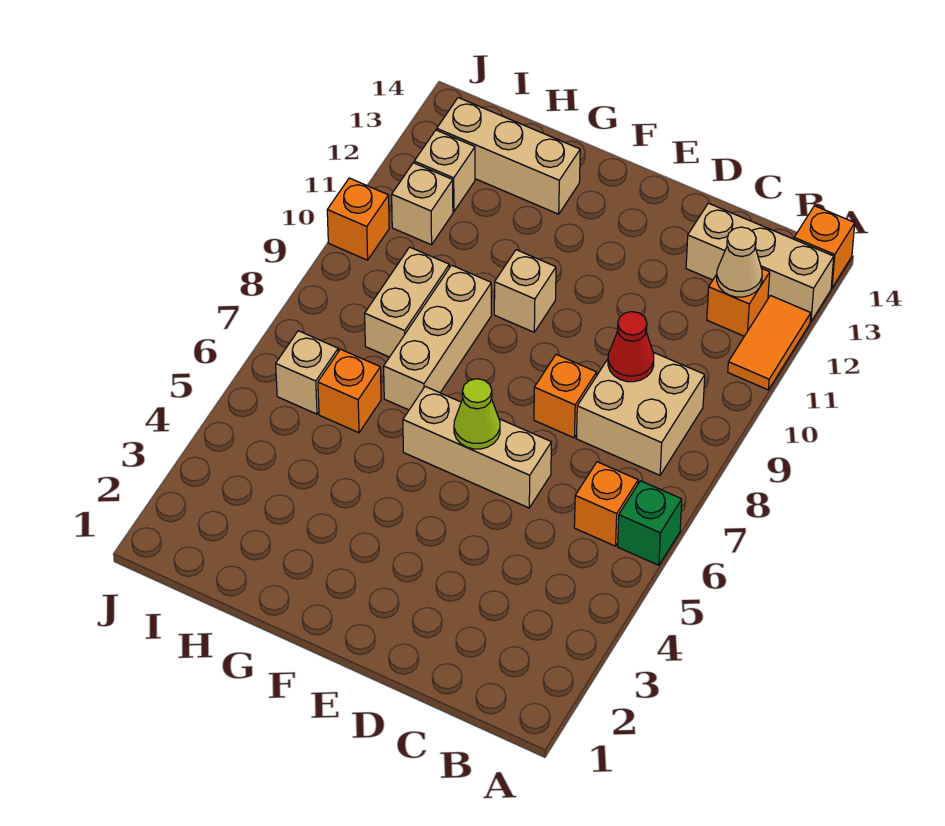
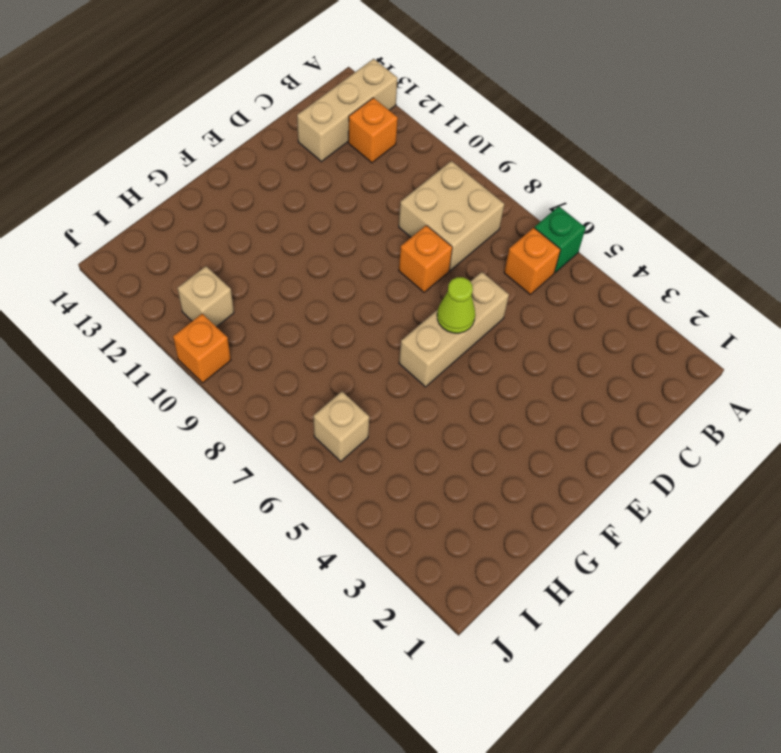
none -> orange 1x2 tile [728,296,811,390]
none -> orange 1x1 brick [794,206,855,288]
none -> tan 1x1 brick [494,250,556,332]

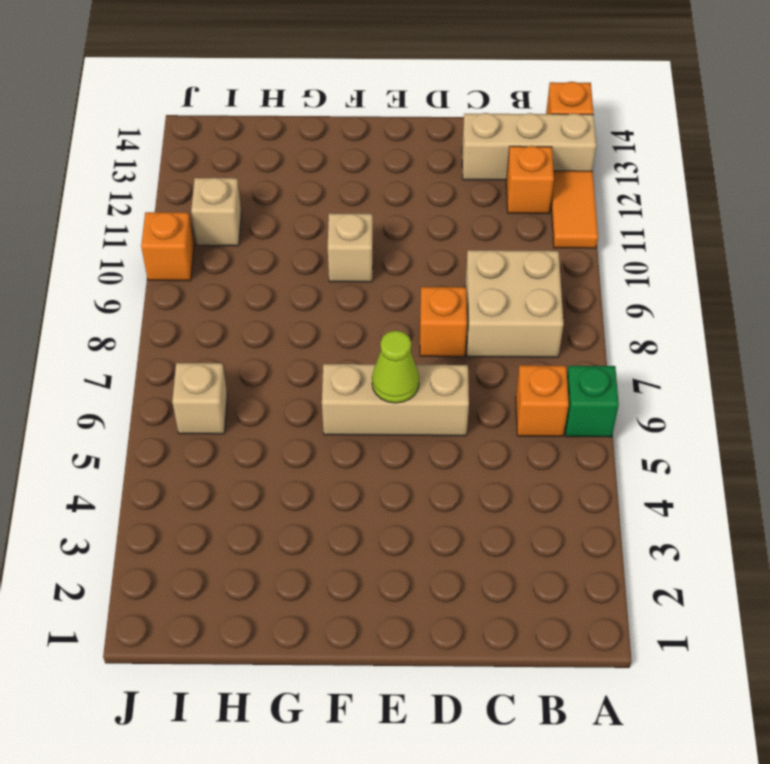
none -> tan 1x3 brick [384,265,491,410]
none -> tan 1x3 brick [437,98,580,214]
none -> orange 1x1 brick [318,349,381,433]

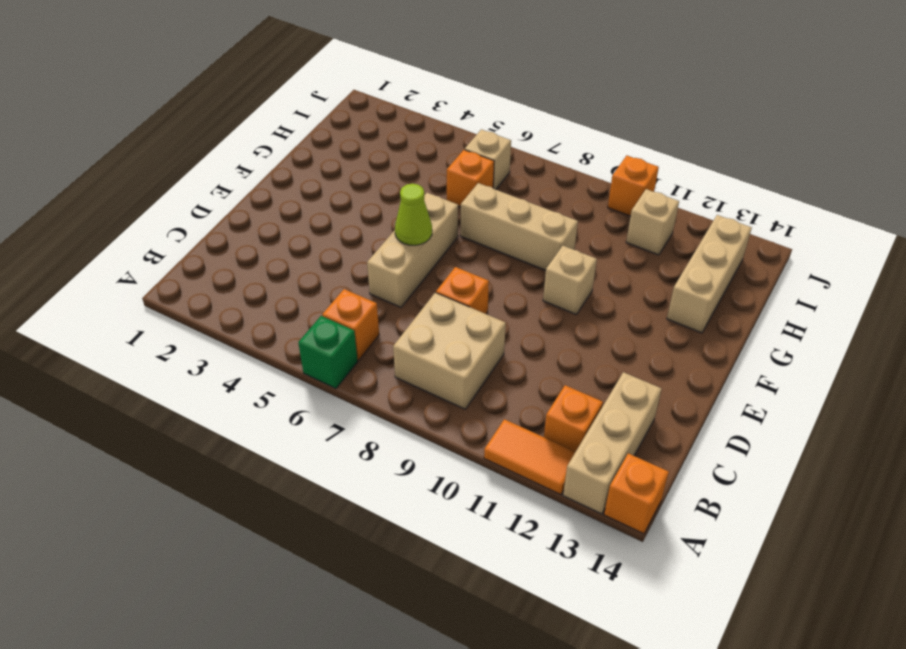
none -> tan 1x2 brick [365,247,449,357]
none -> tan 1x1 brick [414,130,475,212]
none -> tan 1x1 cone [717,227,762,297]

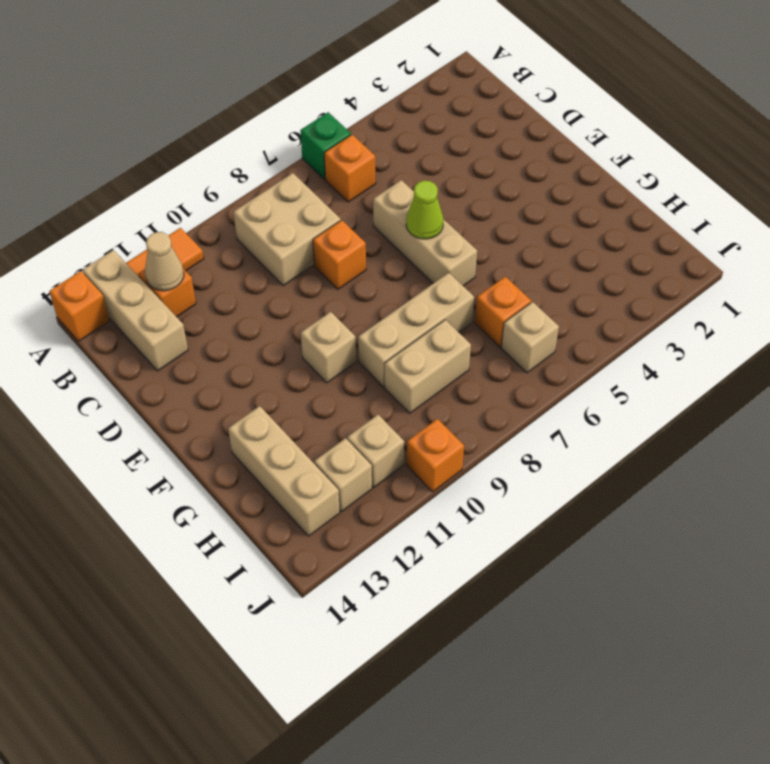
none -> red 1x1 cone [608,312,654,382]

